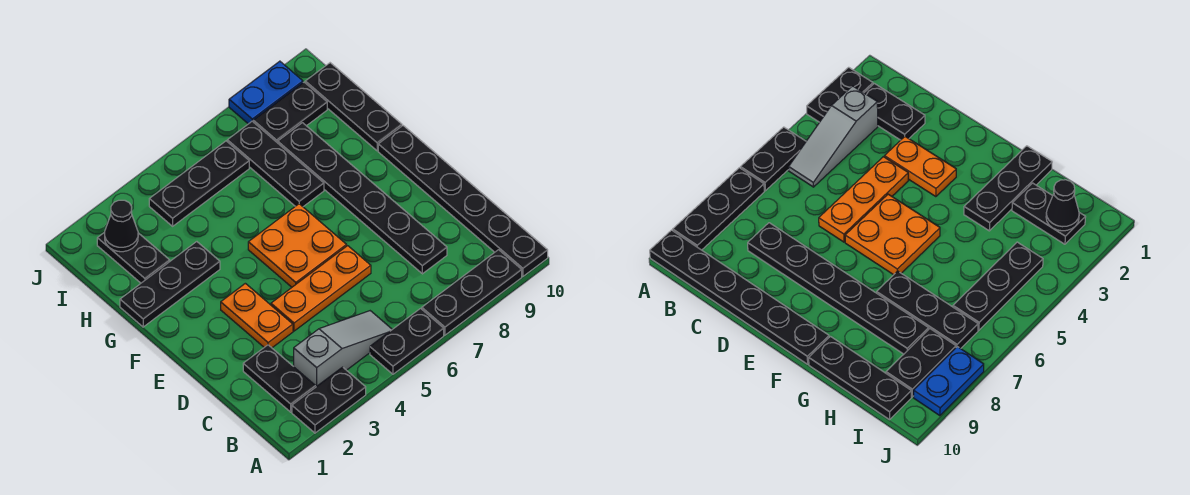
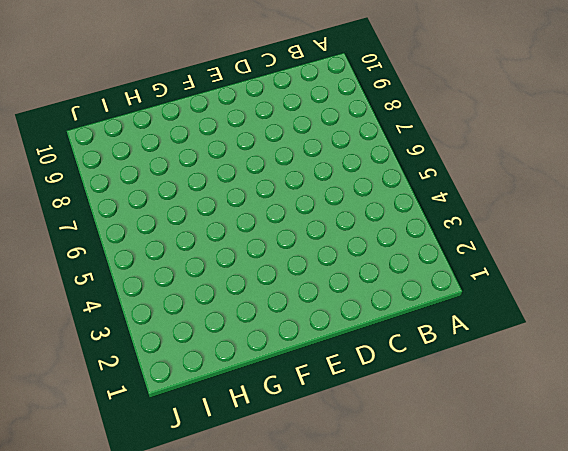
none -> black 1x2 plate [292,367,366,433]
none -> black 1x2 plate [370,308,444,374]
none -> black 1x3 plate [422,250,522,335]

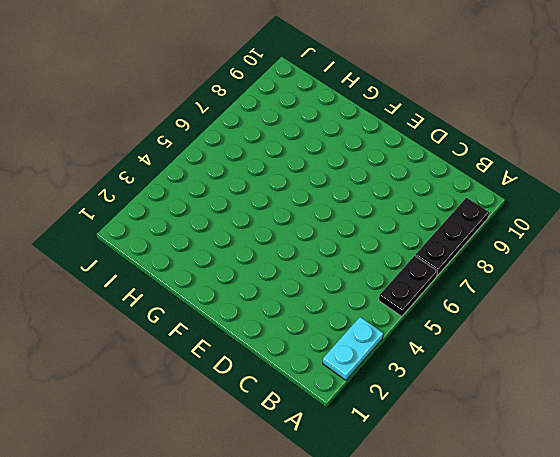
cyan 1x2 plate [323,317,383,380] -> black 1x2 plate [292,367,366,433]
none -> black 1x6 plate [378,126,548,276]
none -> black 1x2 plate [243,345,315,412]
none -> grey 1x3 slope [294,311,392,387]

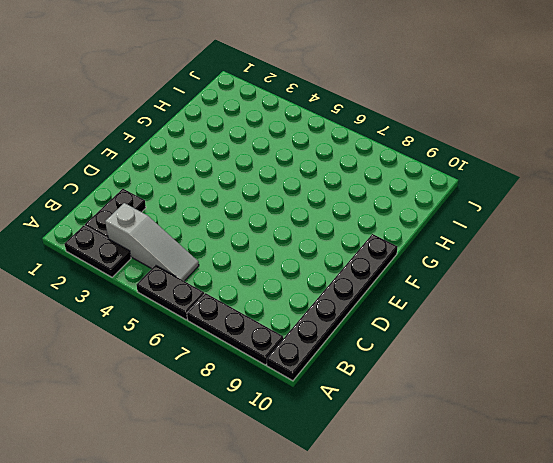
none -> black 1x6 plate [278,123,447,274]
none -> orange 1x2 plate [221,283,293,348]
none -> orange 1x3 plate [271,246,371,331]

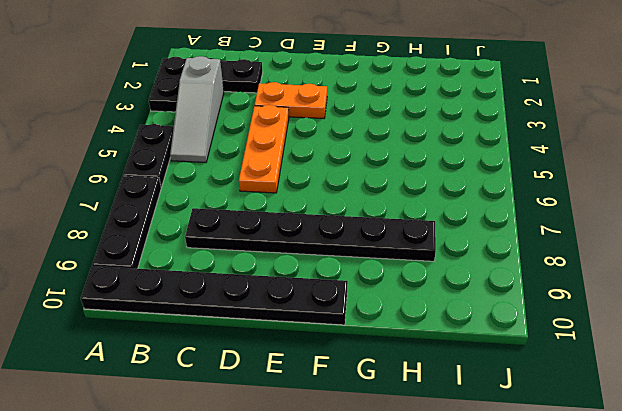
none -> orange 2x2 plate [248,204,347,287]
none -> black 1x3 plate [120,242,220,327]
none -> black 1x3 plate [227,121,324,207]

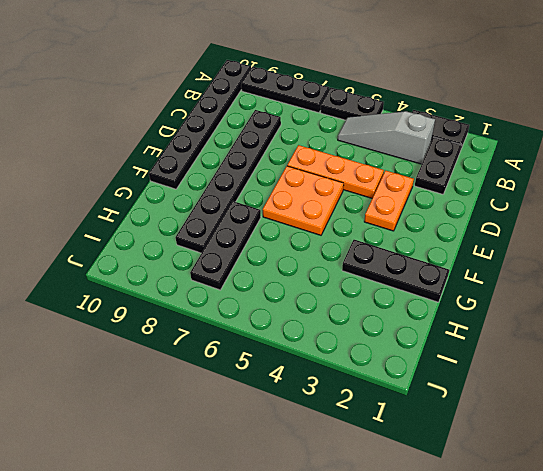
none -> black 1x3 plate [305,63,402,151]
none -> black 1x2 plate [97,232,170,283]
none -> black 1x3 plate [149,141,249,226]

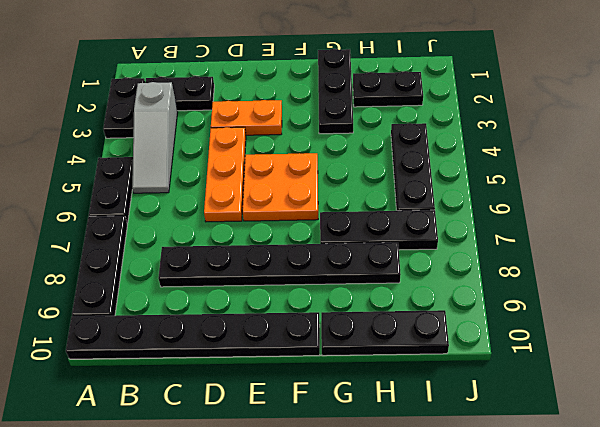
none -> black 1x2 plate [253,82,327,143]
none -> blue 1x2 plate [229,61,303,124]
none -> black 1x1 cone [105,200,138,252]

